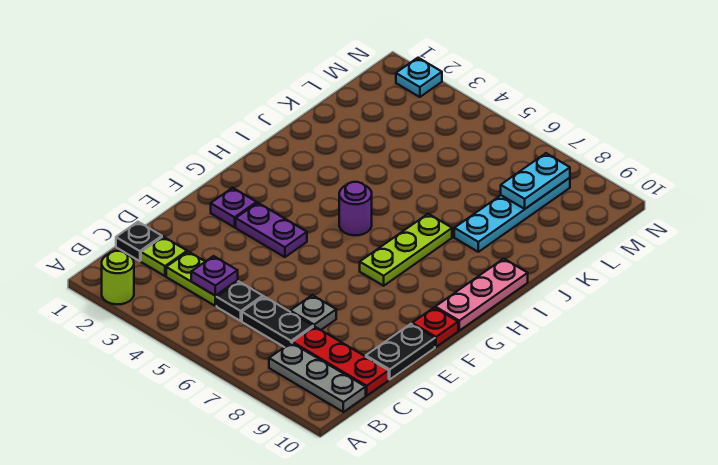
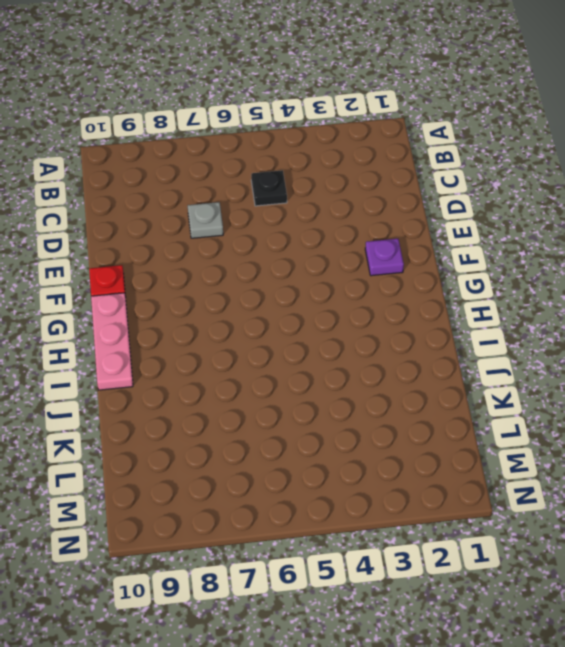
none -> lime 1x1 round brick [102,251,134,304]
none -> grey 1x3 plate [269,343,366,412]
none -> black 1x1 plate [116,222,162,261]

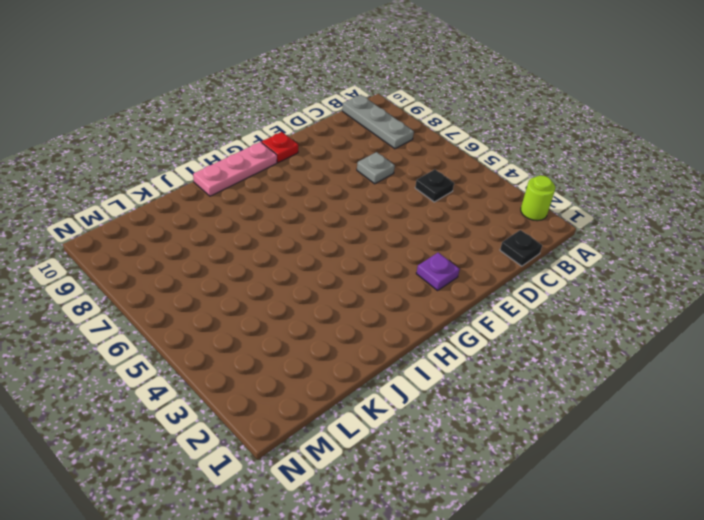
none -> lime 1x1 plate [141,237,187,276]
none -> lime 1x2 plate [166,252,238,306]
none -> black 1x2 plate [242,296,313,347]

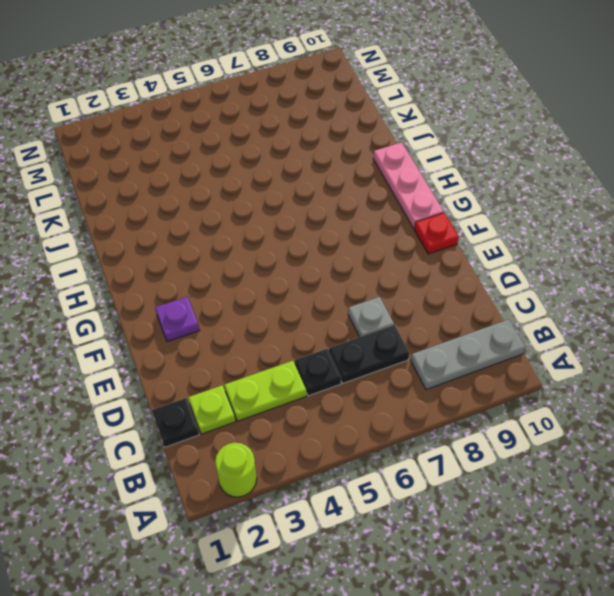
none -> red 1x3 plate [292,326,389,396]
none -> black 1x2 plate [366,324,435,379]
none -> purple 1x2 plate [236,203,307,257]

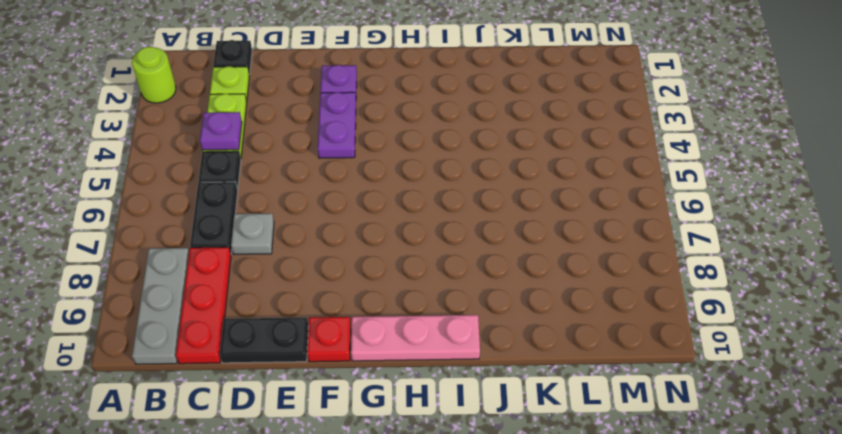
none -> lime 1x3 plate [360,214,452,286]
none -> purple 1x1 round brick [339,182,372,235]
none -> cyan 1x4 plate [454,178,570,252]

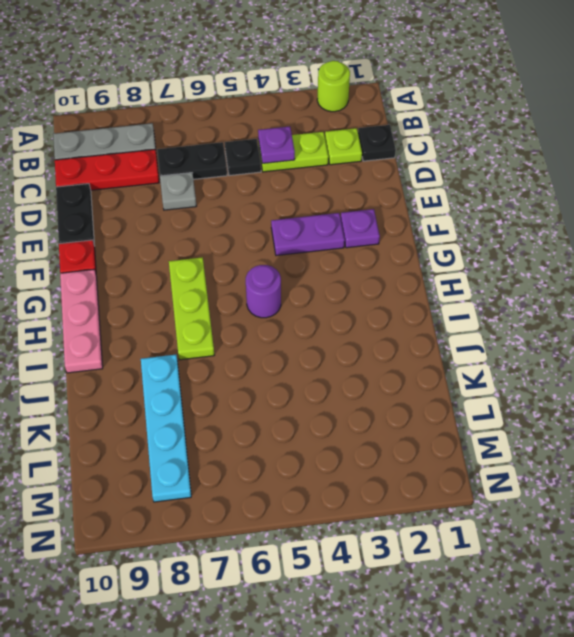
none -> cyan 1x1 plate [396,58,442,97]
none -> cyan 1x2 plate [501,153,570,209]

